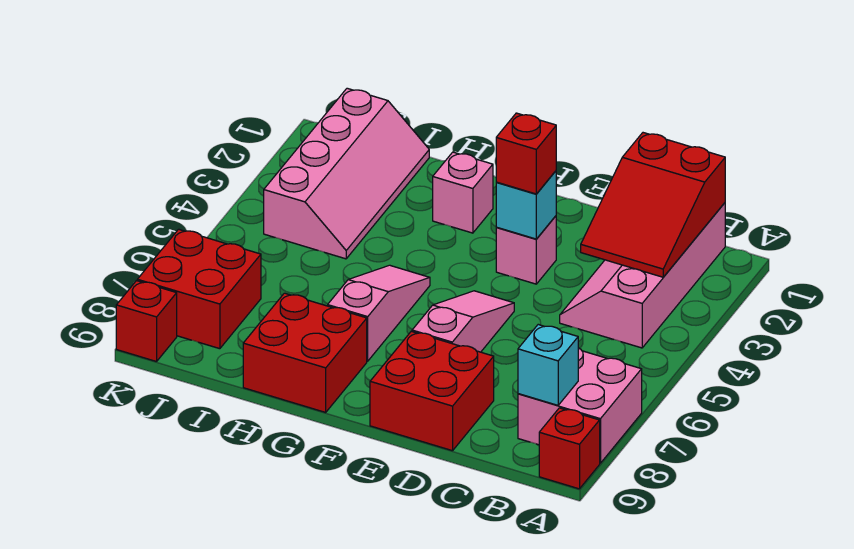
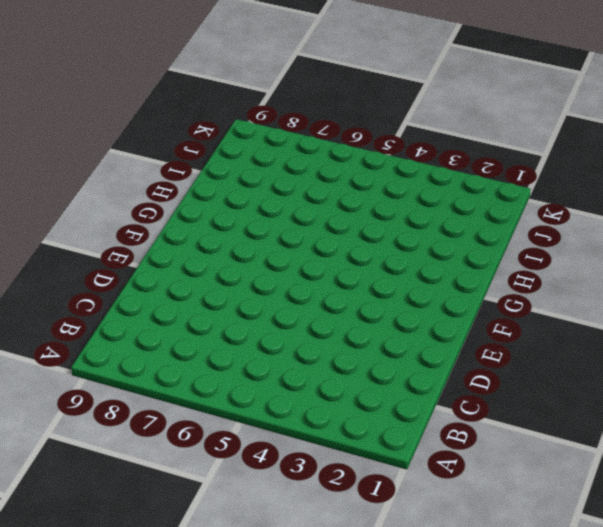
none -> pink 2x2 brick [518,348,642,463]
none -> red 1x1 brick [539,408,600,489]
none -> pink 2x4 slope [560,203,725,348]

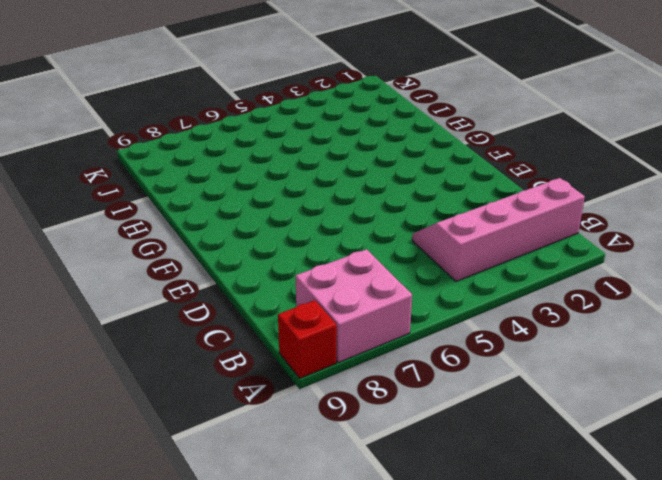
none -> red 2x2 brick [370,331,494,451]
none -> pink 1x1 brick [496,216,556,284]
none -> pink 1x3 slope [412,291,514,352]

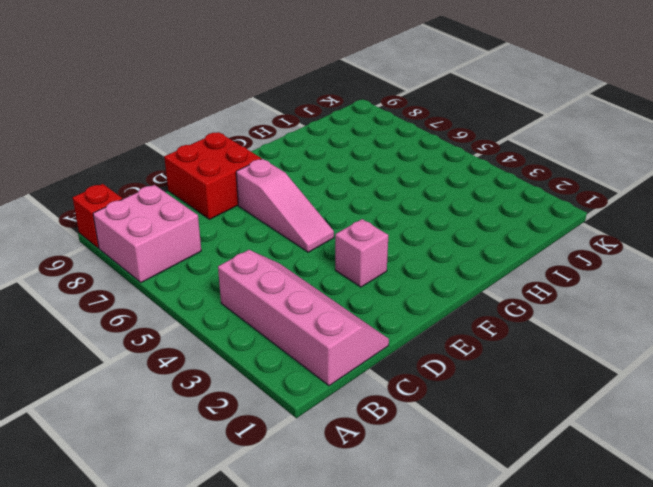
none -> pink 1x1 brick [433,152,493,233]
none -> pink 1x3 slope [328,265,430,361]
none -> red 2x2 brick [243,293,367,412]

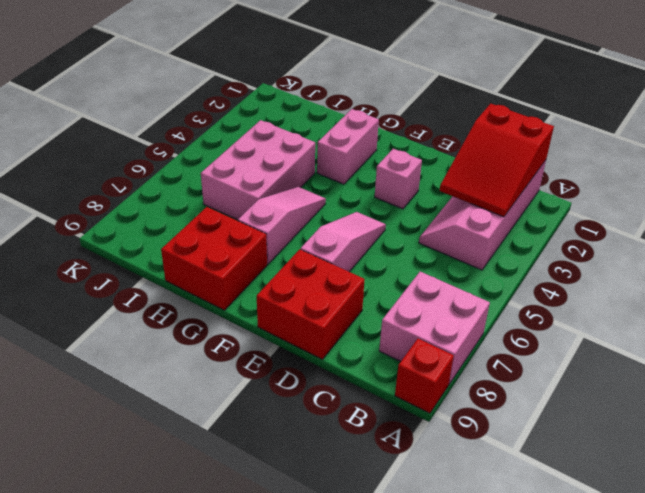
pink 1x2 brick [317,109,379,184] -> pink 1x1 brick [433,152,493,233]
pink 2x3 brick [201,120,315,220] -> pink 2x4 slope [264,88,429,259]
none -> red 2x2 brick [137,229,261,349]
none -> red 1x1 brick [116,281,177,362]
none -> cyan 1x1 brick [518,325,578,405]

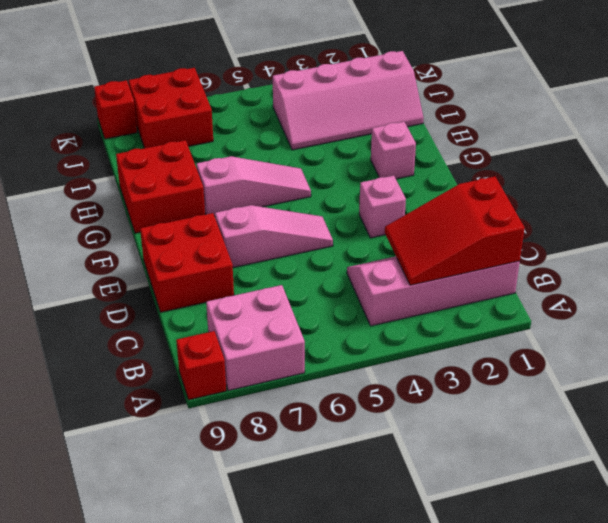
none -> cyan 1x1 brick [518,325,578,405]
none -> cyan 1x1 brick [496,171,556,239]
none -> red 1x1 brick [496,113,556,194]

